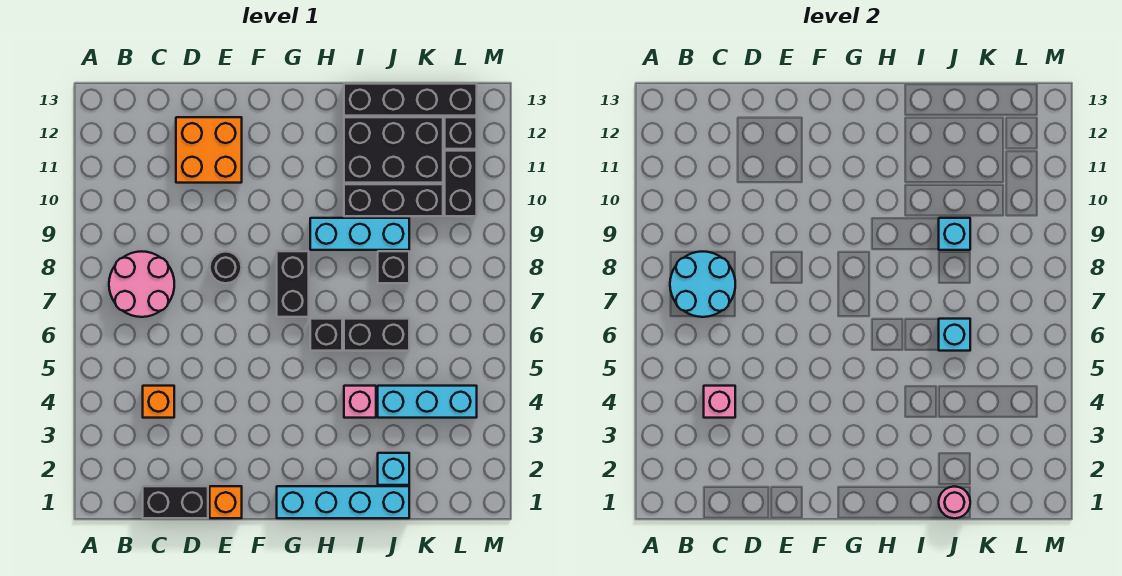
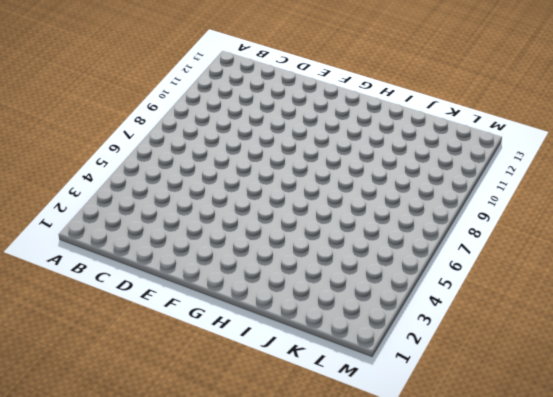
none -> pink 2x2 round brick [109,251,174,317]
none -> black 1x2 brick [143,486,208,518]
none -> orange 1x1 brick [143,386,174,418]

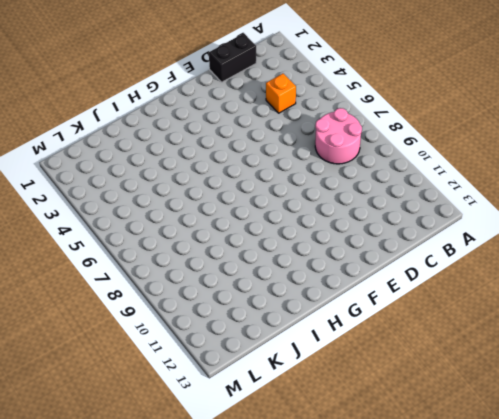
none -> orange 2x2 brick [176,117,242,183]
none -> orange 1x1 brick [210,486,242,518]
none -> black 1x1 round brick [210,252,242,283]

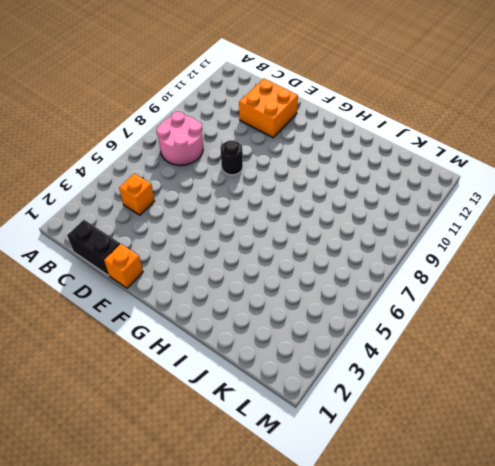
none -> cyan 1x4 brick [277,486,409,518]
none -> black 1x2 brick [277,251,309,317]
none -> black 1x1 brick [310,319,342,351]

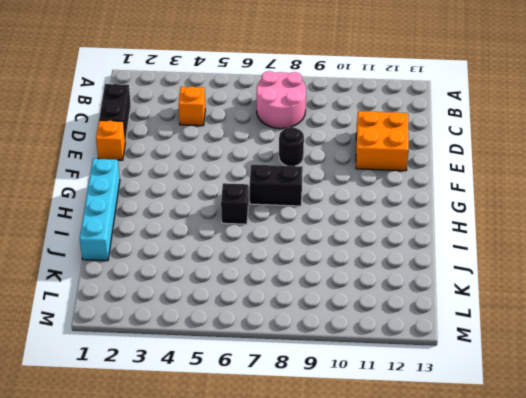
none -> cyan 1x3 brick [310,218,409,250]
none -> pink 1x1 brick [344,386,376,418]
none -> black 1x2 brick [344,319,409,351]

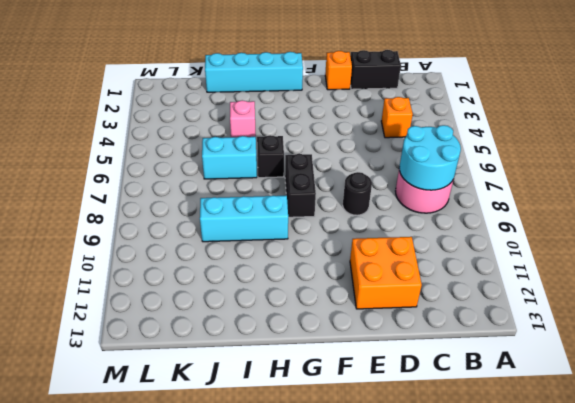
cyan 1x2 brick [202,136,257,179] -> black 1x2 brick [344,319,409,351]
none -> black 1x3 brick [344,184,443,216]
none -> black 2x3 brick [344,117,443,183]
none -> black 1x4 brick [344,84,477,116]

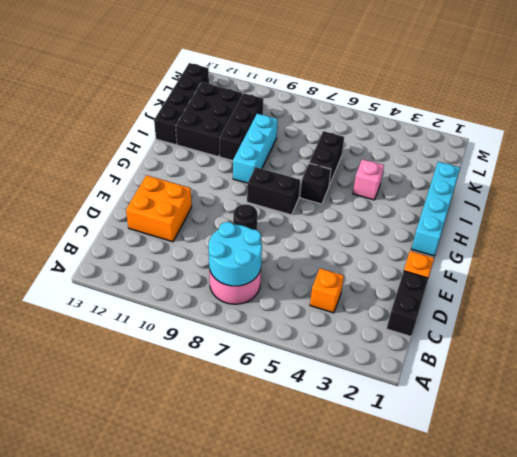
none -> cyan 1x1 brick [378,453,409,485]
none -> cyan 1x3 brick [378,386,477,418]
none -> black 1x1 brick [378,251,409,283]

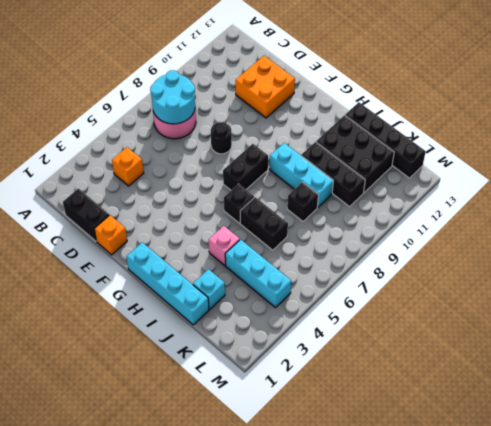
none -> black 1x2 brick [445,151,477,216]
none -> black 1x1 brick [445,117,477,149]
none -> pink 1x1 brick [704,386,735,418]

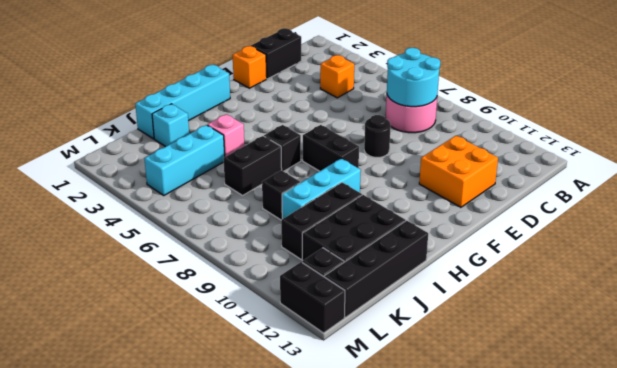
black 1x2 brick [280,262,345,333] -> black 1x2 brick moved to [445,151,477,216]
none -> pink 1x1 brick [704,386,735,418]
none -> pink 1x1 round brick [939,487,970,518]
none -> cyan 1x1 brick [939,319,970,351]

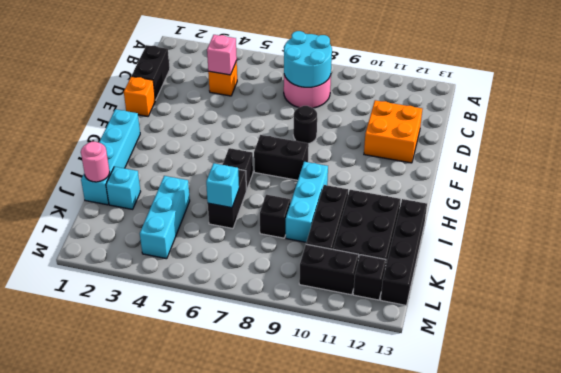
none -> pink 1x1 brick [344,386,376,418]
none -> cyan 1x1 brick [939,218,970,250]

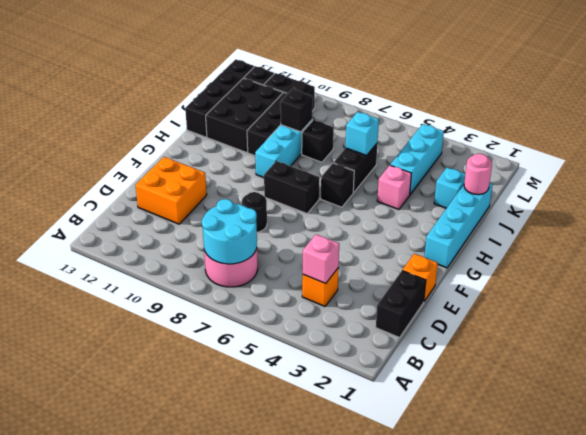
black 1x1 brick [280,89,313,132] -> cyan 1x1 brick [939,218,970,250]

